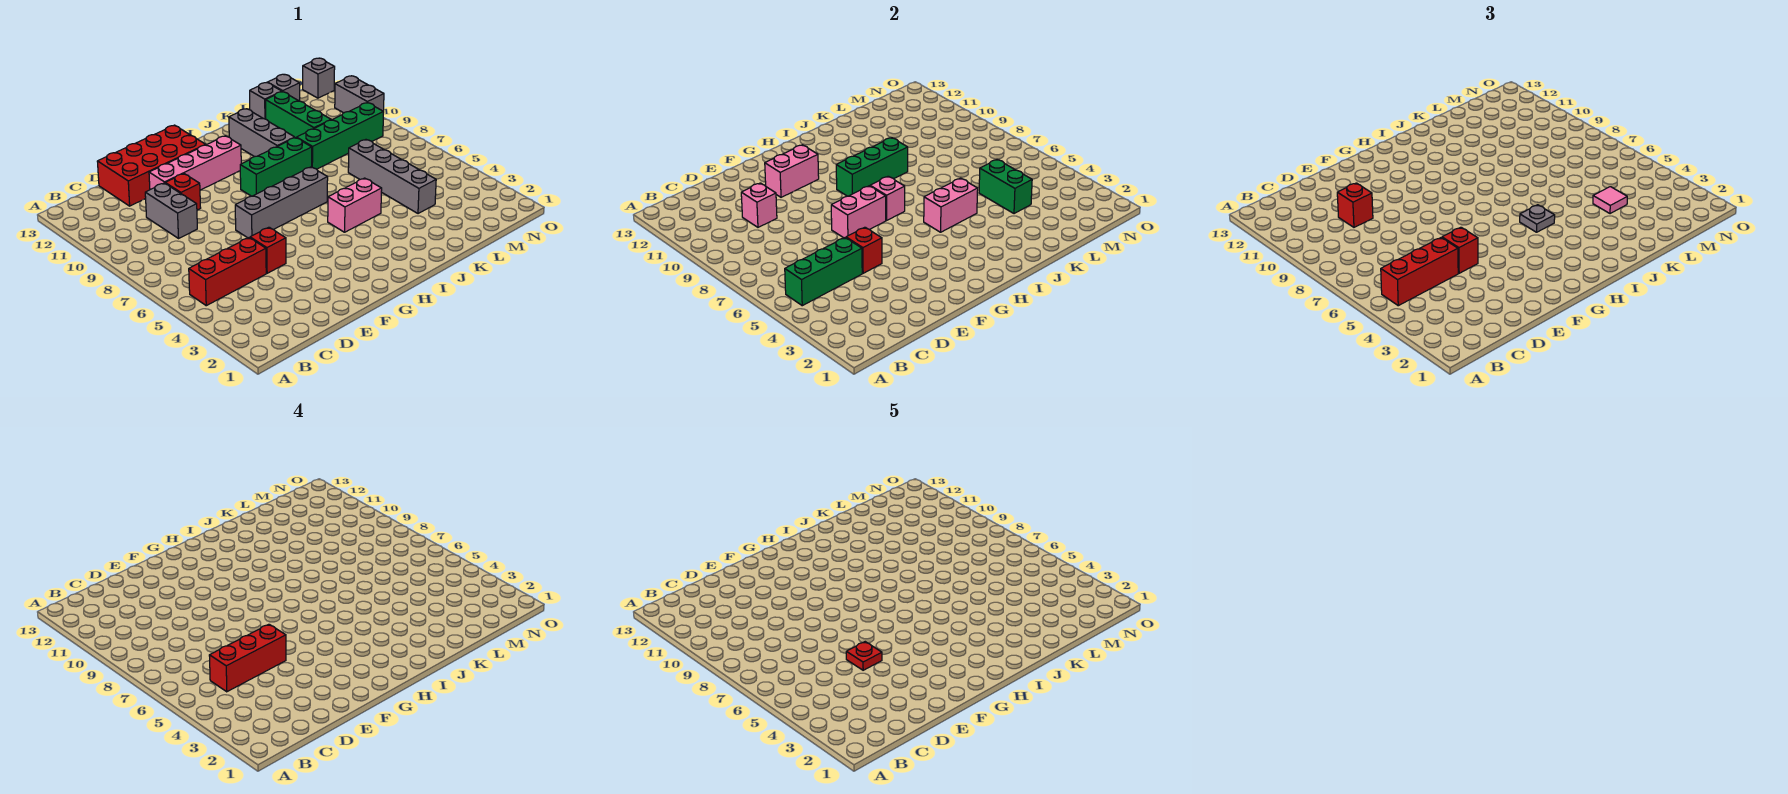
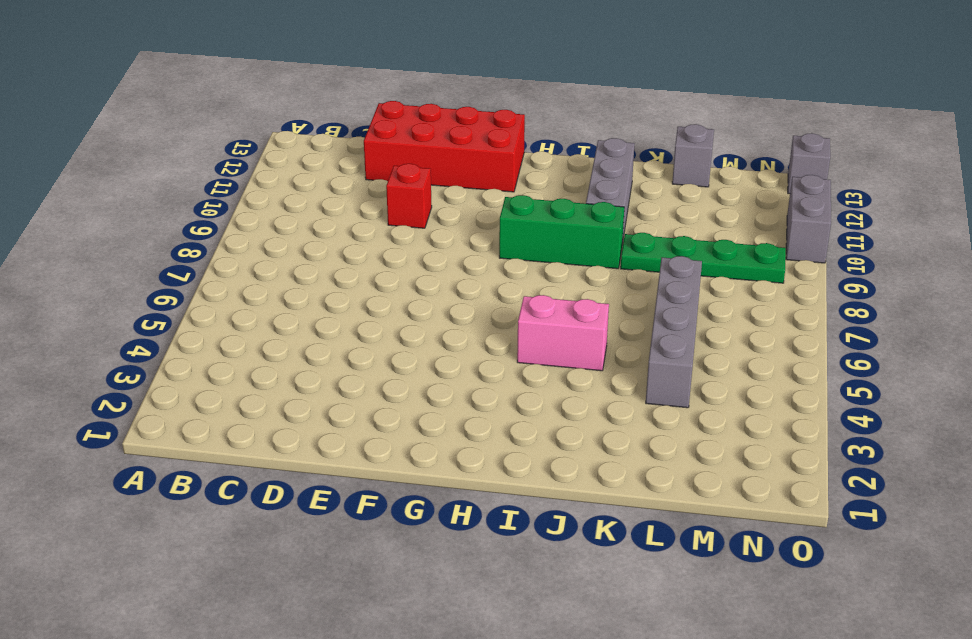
green 1x4 plate [621,233,786,283] -> green 1x4 brick [297,103,384,169]
none -> red 1x3 brick [189,238,266,306]
none -> grey 1x2 brick [145,183,197,238]
none -> red 1x1 brick [250,227,286,273]
none -> pink 1x4 brick [149,136,241,190]

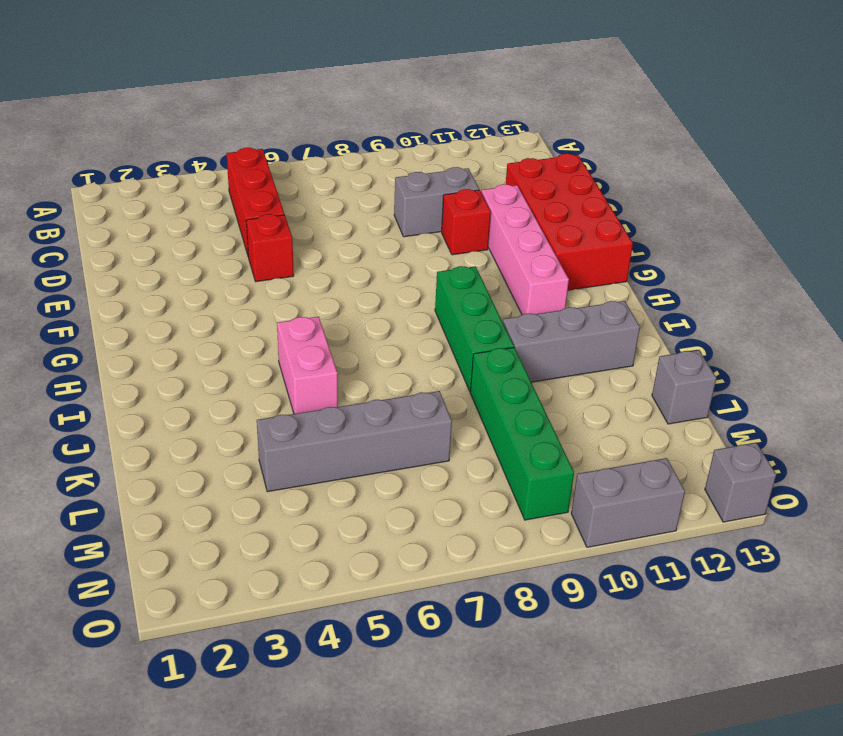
none -> grey 1x4 brick [235,167,328,238]
none -> green 1x3 brick [266,92,331,138]
none -> grey 1x1 brick [267,74,300,101]
none -> green 1x3 brick [785,238,862,306]

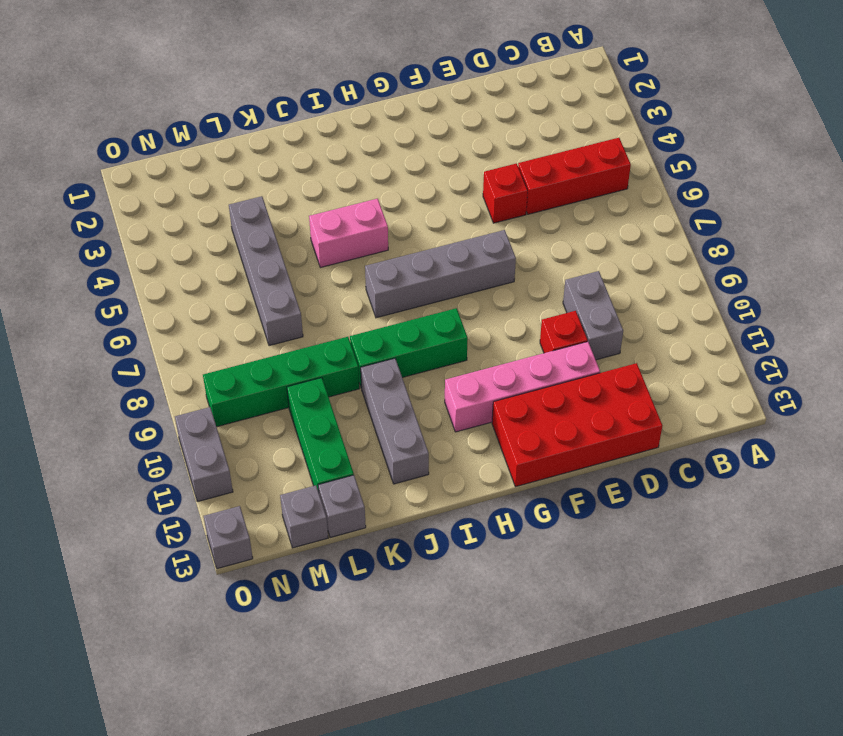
none -> green 1x3 brick [785,238,862,306]
none -> pink 1x1 brick [741,183,777,227]
none -> red 1x1 brick [846,227,882,273]
none -> pink 1x2 brick [831,186,886,238]

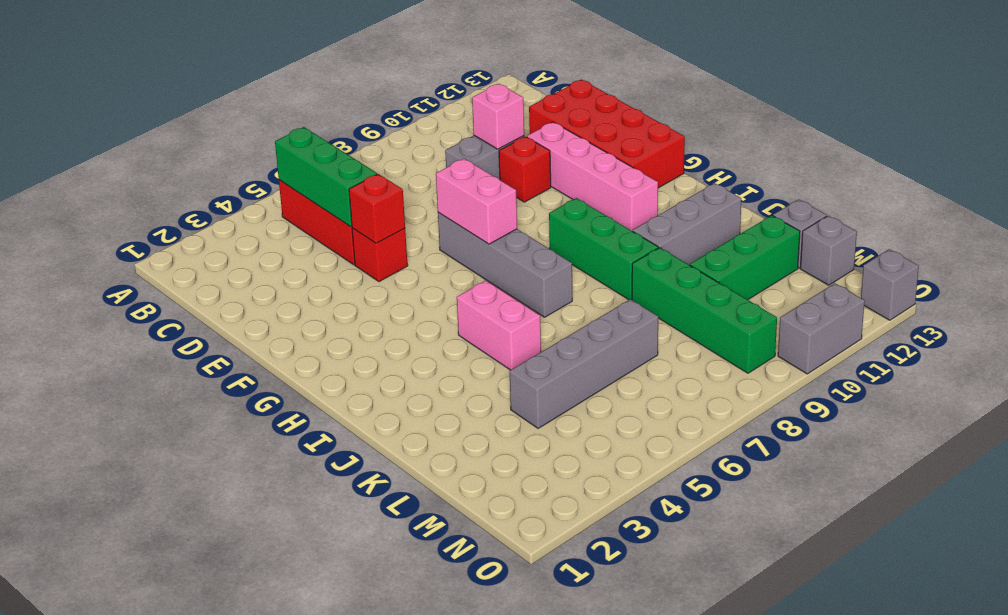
none -> pink 1x2 brick [765,145,819,197]
none -> pink 1x1 brick [870,176,905,220]
none -> green 1x3 brick [836,138,908,196]
none -> pink 1x2 brick [924,178,978,232]

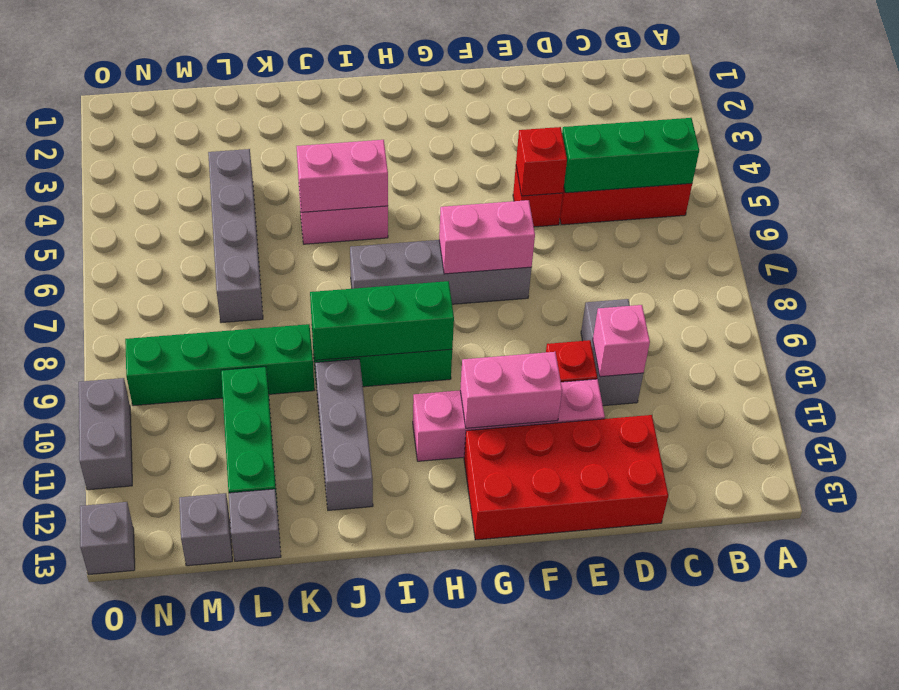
none -> pink 1x1 brick [870,176,905,220]
none -> green 1x2 brick [979,160,1032,214]
none -> red 1x3 brick [1381,238,1458,306]
none -> red 1x1 brick [1337,183,1373,227]

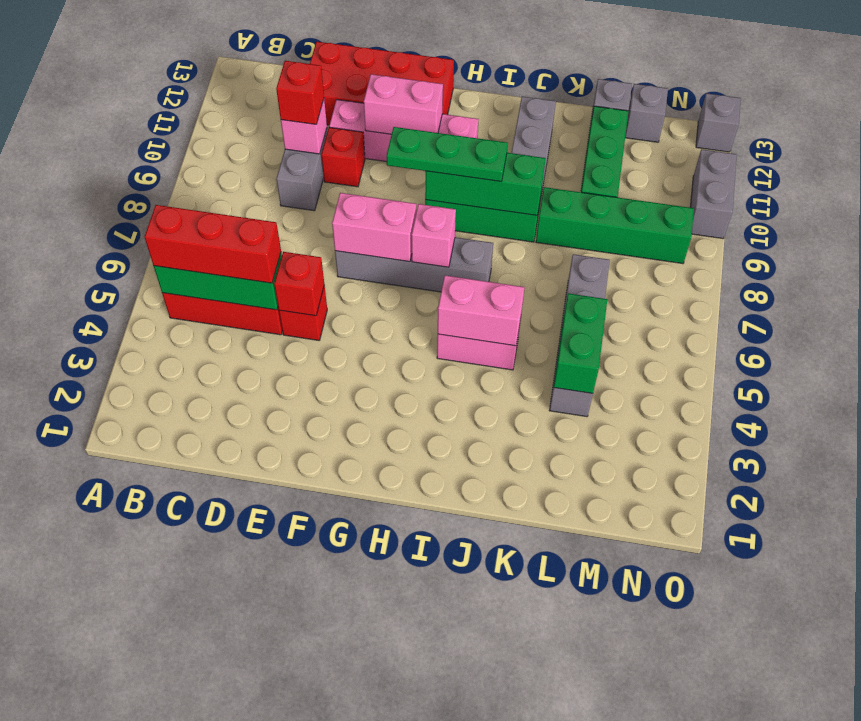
green 1x3 plate [387,127,508,181] -> none
none -> red 1x1 brick [1442,227,1478,273]
none -> grey 1x1 plate [1520,205,1555,232]
none -> pink 1x1 tile [1593,187,1627,214]
none -> red 1x3 brick [209,624,286,692]

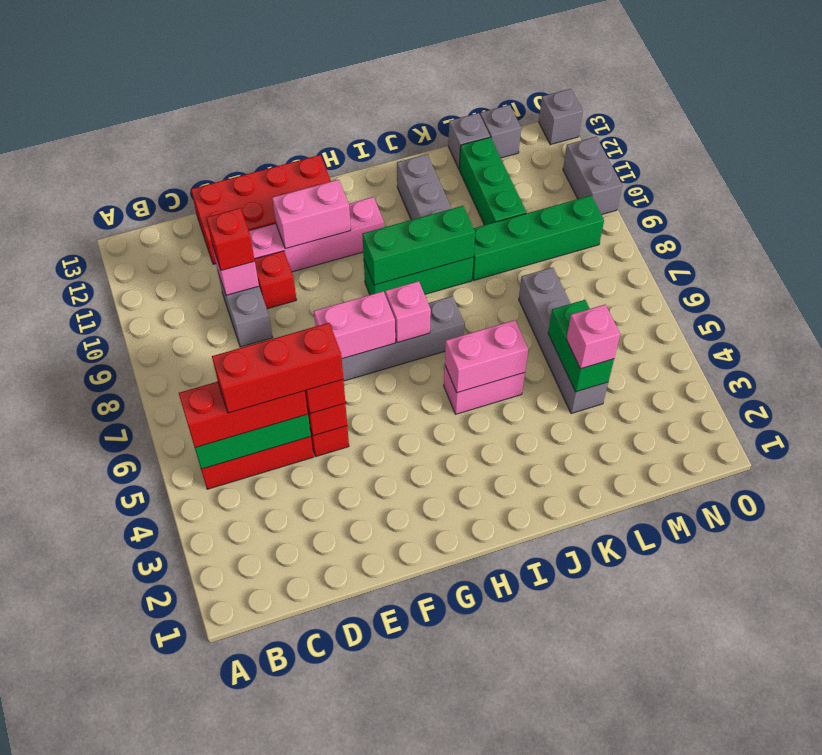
pink 1x1 brick [566,305,620,369] -> pink 1x1 tile [1593,187,1627,214]
none -> grey 1x1 plate [1520,205,1555,232]
none -> red 1x1 plate [846,642,882,670]

